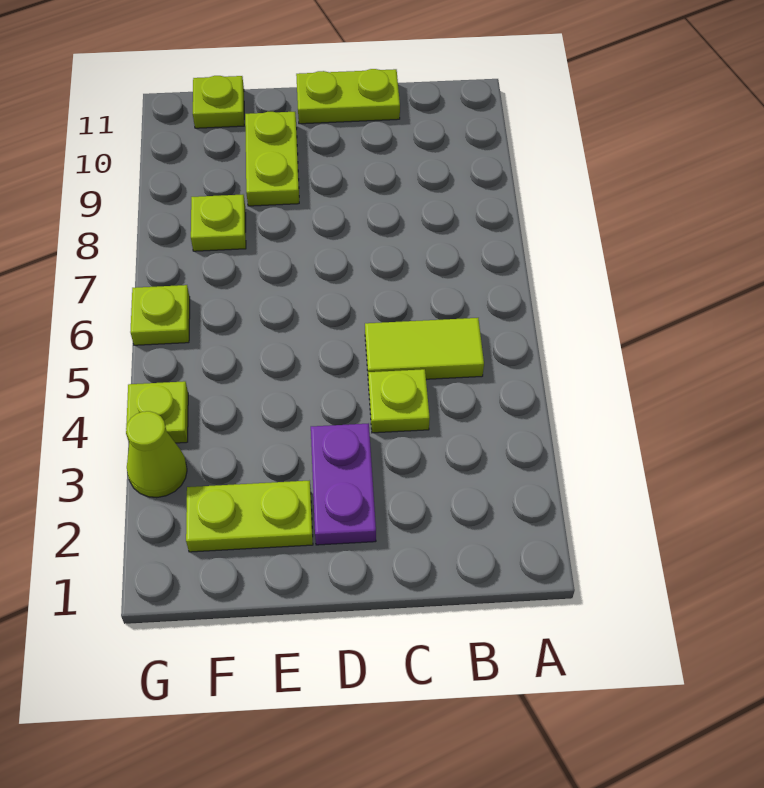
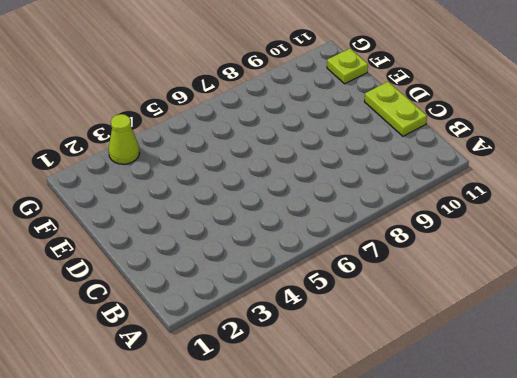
none -> lime 1x2 tile [365,318,484,379]
none -> lime 1x1 plate [368,369,430,433]

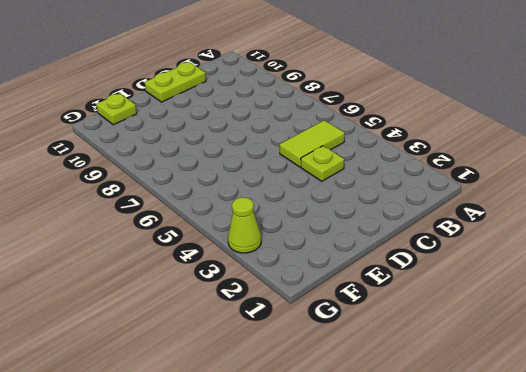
none -> purple 1x2 plate [311,423,376,545]
none -> lime 1x2 plate [186,481,313,552]

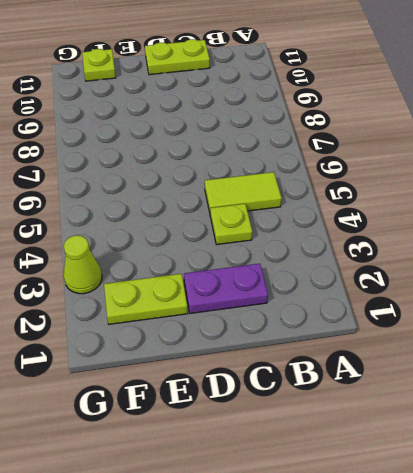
purple 1x2 plate [184,264,268,313] -> purple 1x2 plate turned to [311,423,376,545]
none -> lime 1x2 plate [245,112,299,206]
none -> lime 1x1 plate [191,195,246,251]

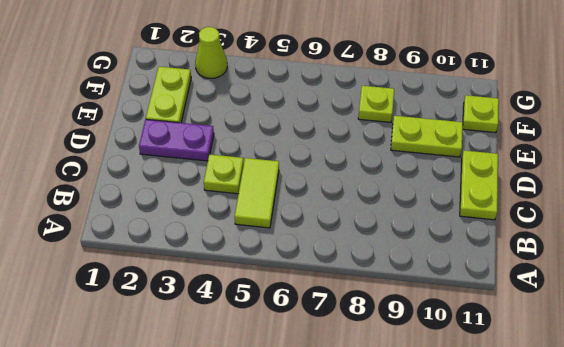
none -> lime 1x1 plate [126,381,188,443]
none -> lime 1x1 plate [130,285,190,345]

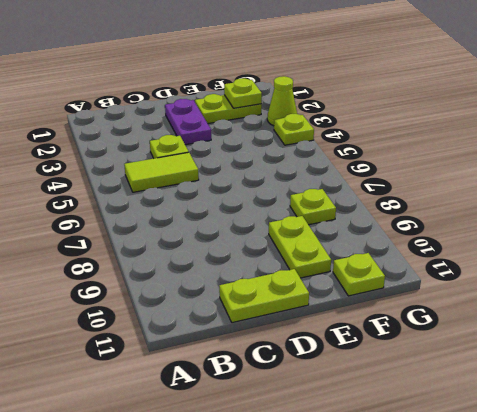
lime 1x1 plate [224,78,262,108] -> lime 1x1 plate moved to [130,285,190,345]

